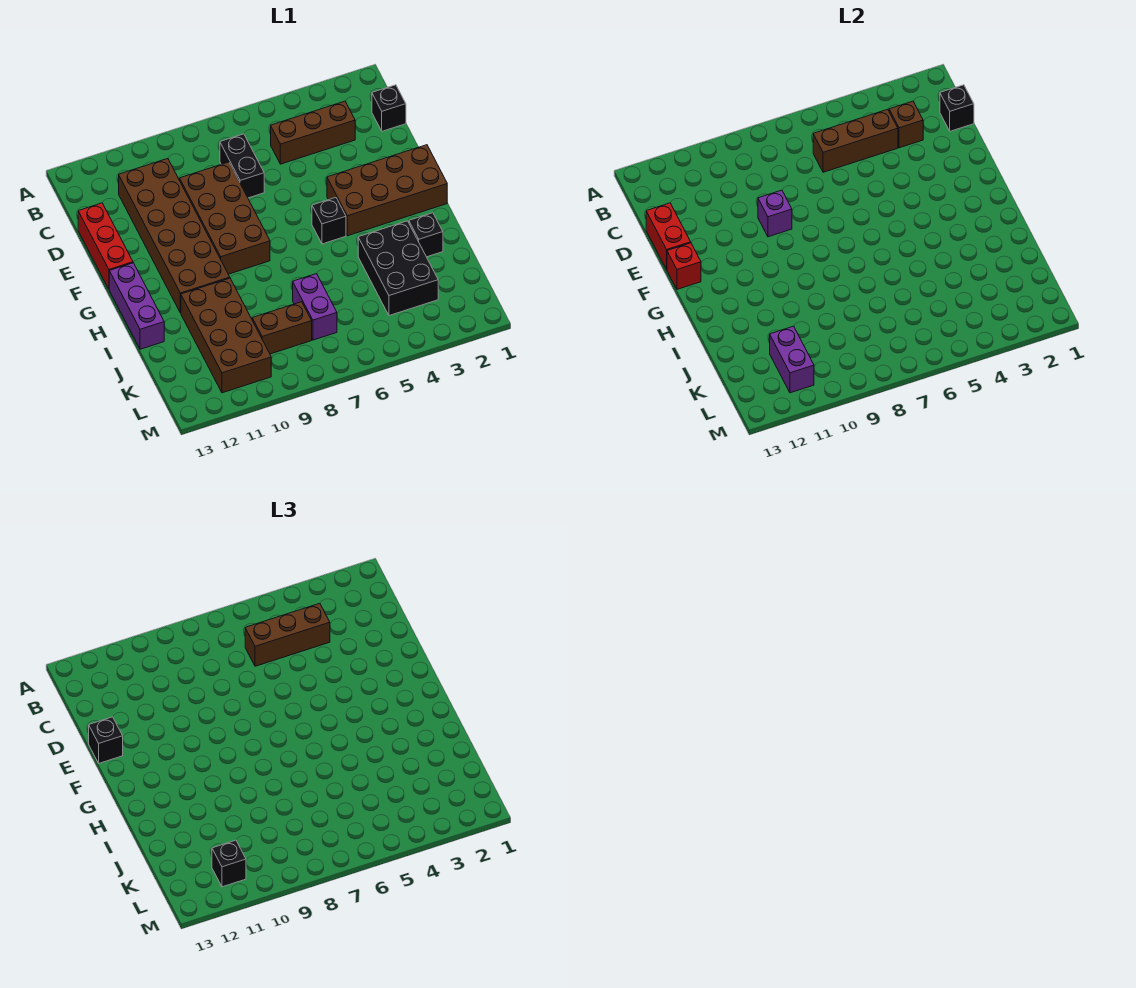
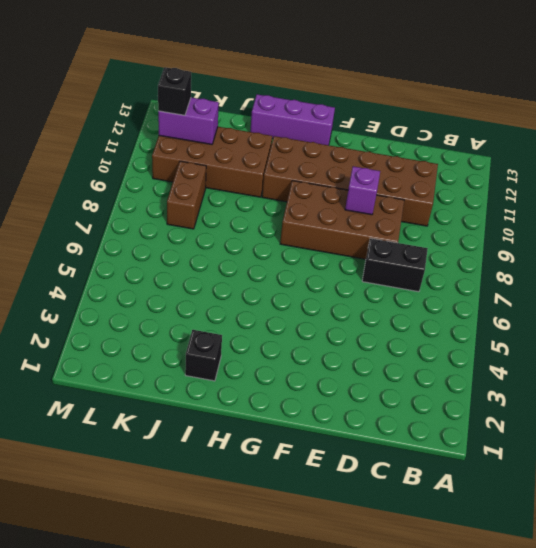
none -> black 1x1 brick [372,85,406,131]
none -> brown 1x3 brick [271,101,355,164]
none -> red 1x3 brick [78,203,133,289]

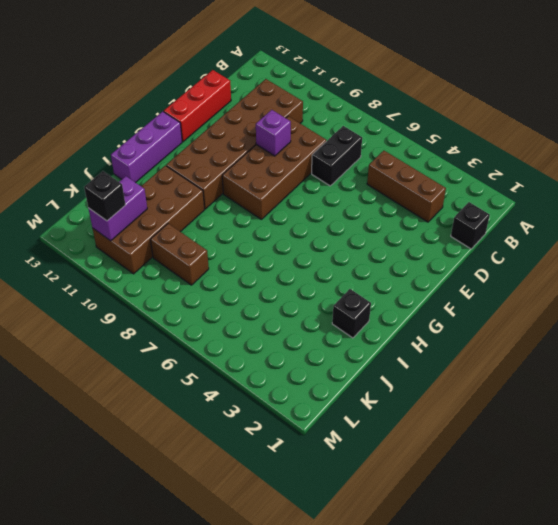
none -> brown 2x4 brick [327,145,447,236]
none -> black 1x1 brick [312,198,346,244]
none -> black 2x3 brick [358,221,438,316]

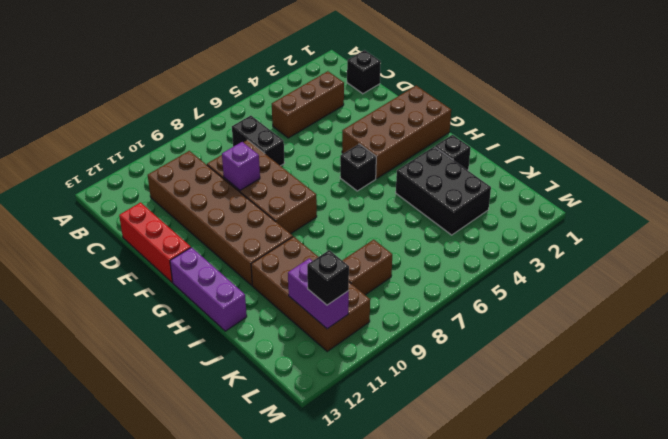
none -> purple 1x2 brick [293,274,337,340]
none -> black 1x1 brick [940,85,974,131]
none -> brown 1x1 brick [889,101,923,148]

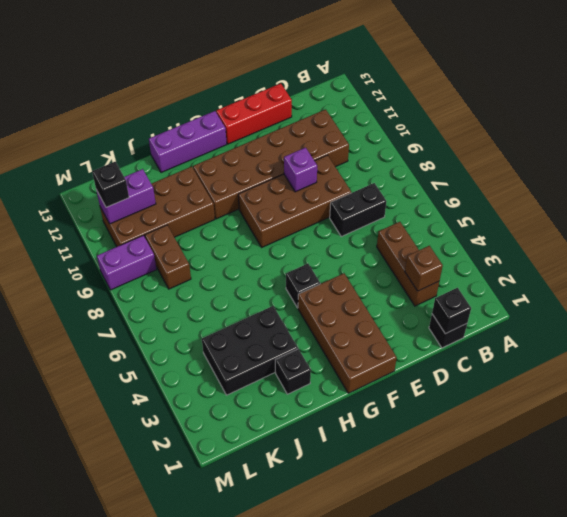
purple 1x2 brick [97,235,157,290] -> purple 1x2 brick moved to [293,274,337,340]
none -> brown 1x3 brick [813,109,898,172]
none -> red 1x2 brick [646,203,691,269]
none -> red 1x1 brick [667,243,701,289]

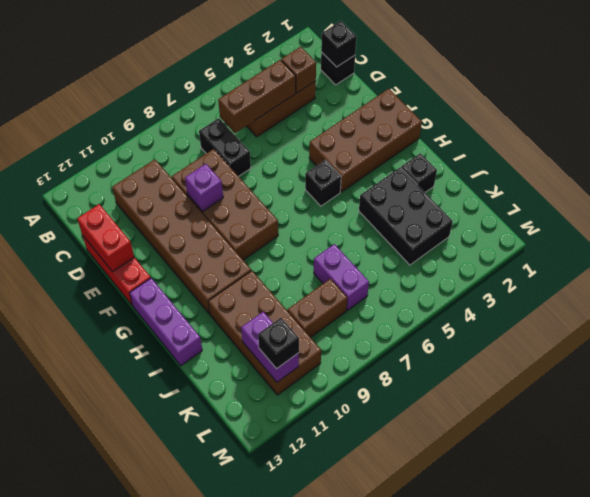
none -> red 1x1 brick [667,243,701,289]
none -> brown 1x3 brick [245,603,330,666]
none -> black 1x1 brick [89,717,123,763]

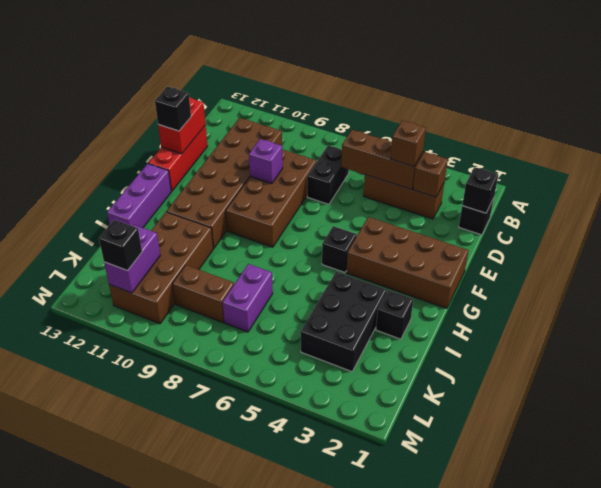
brown 1x1 brick [391,120,426,167] -> brown 1x3 brick [245,603,330,666]
none -> red 1x1 brick [667,243,701,289]

